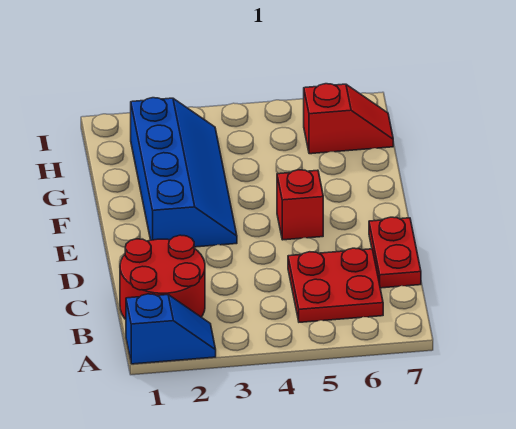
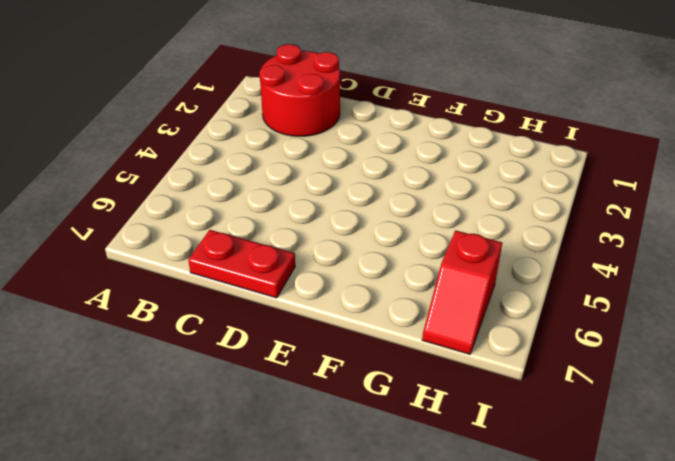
none -> blue 1x2 slope [126,294,216,364]
none -> red 2x2 plate [288,248,383,322]

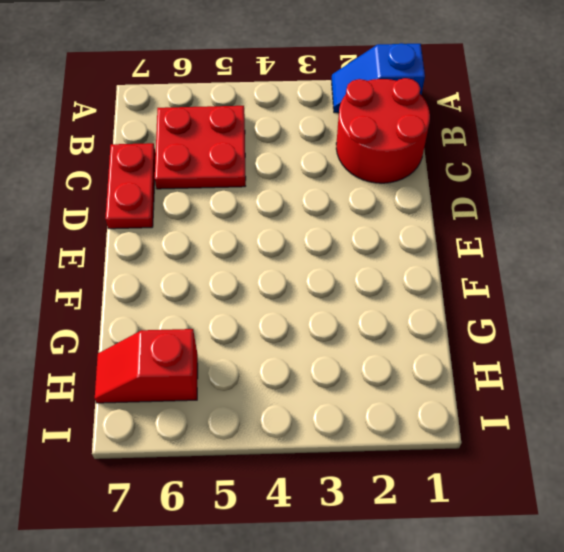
none -> blue 2x4 slope [131,98,237,247]
none -> red 1x1 brick [277,170,323,240]

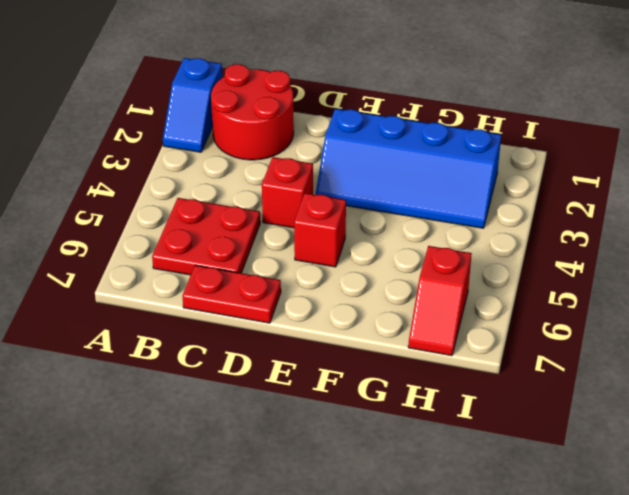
red 1x1 brick [262,157,313,228] -> none

